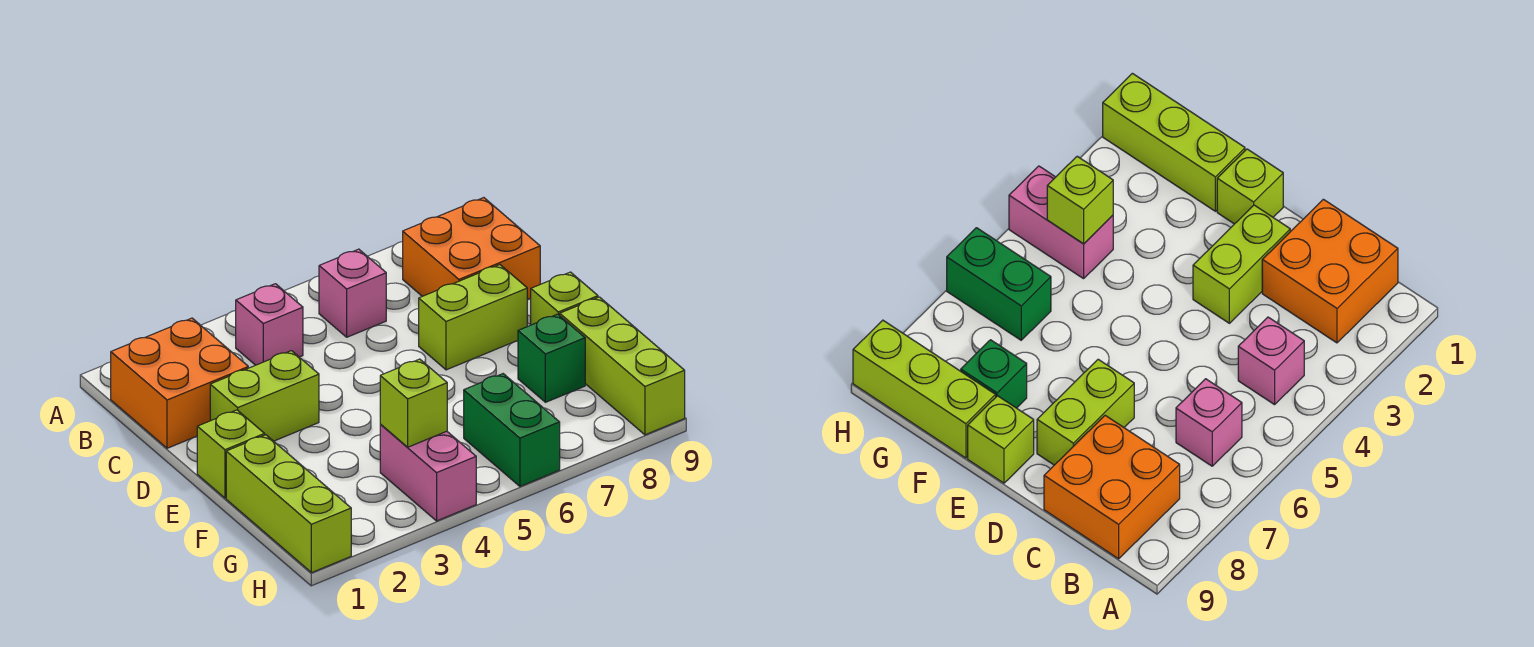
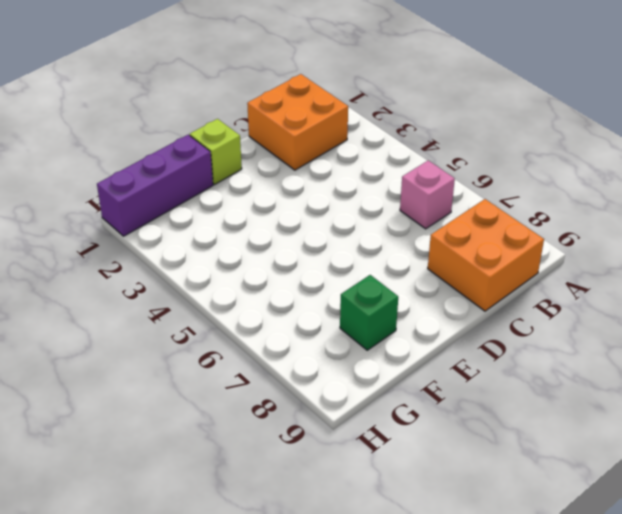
purple 1x3 brick [97,135,213,236] -> lime 1x3 brick [226,435,351,573]
none -> pink 1x1 brick [236,284,303,365]
none -> lime 1x2 brick [210,351,319,441]
none -> lime 1x2 brick [419,265,527,370]

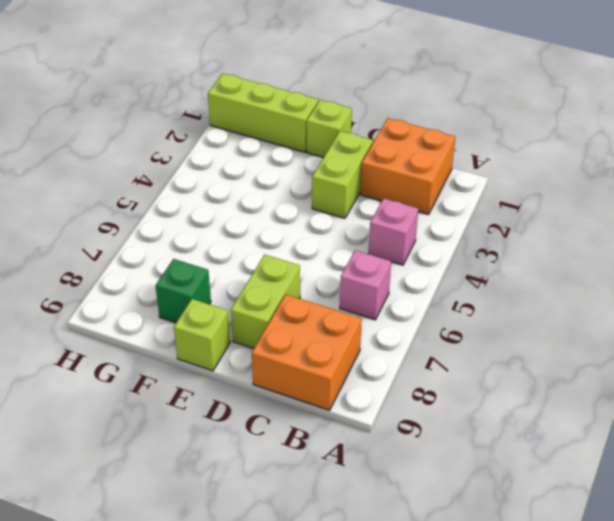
none -> lime 1x3 brick [560,297,685,435]
none -> pink 1x2 brick [380,424,476,521]
none -> green 1x2 brick [464,374,560,486]

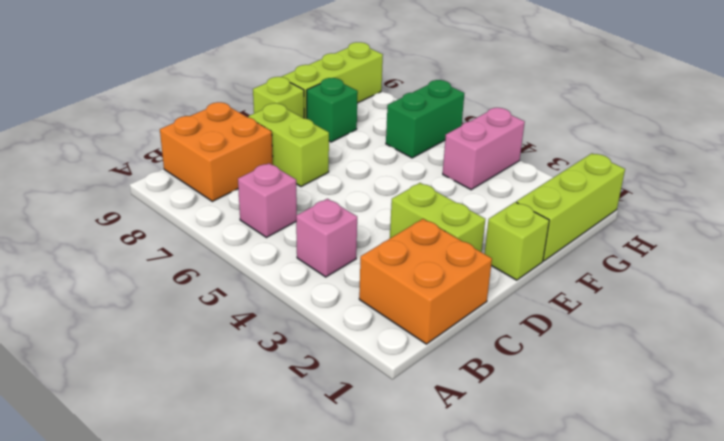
none -> lime 1x1 brick [380,359,447,447]

